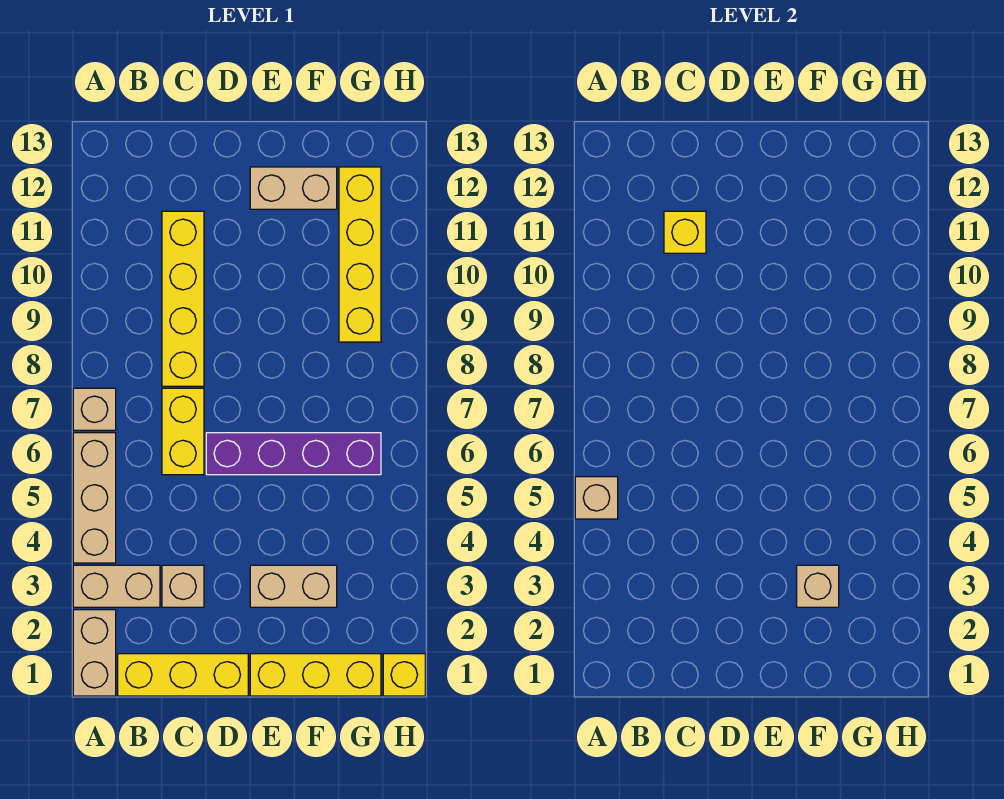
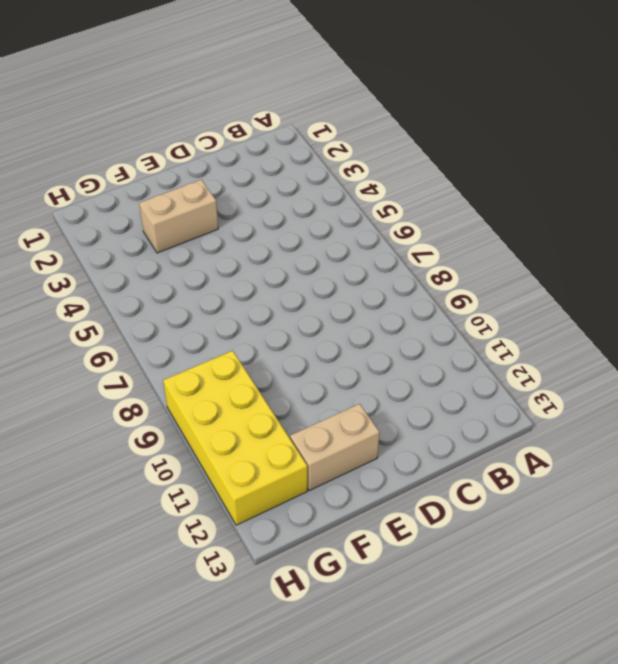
yellow 2x4 brick [163,351,307,525] -> yellow 1x4 brick [339,167,381,342]
none -> tan 1x2 brick [73,610,116,696]
none -> tan 1x2 brick [73,565,160,607]
none -> tan 1x3 brick [73,433,116,563]

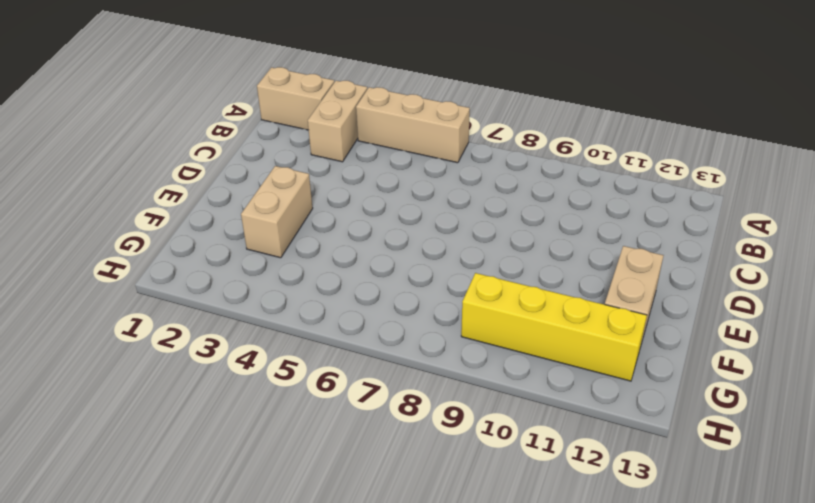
none -> tan 1x1 brick [73,388,116,430]
none -> yellow 1x3 brick [118,654,248,696]
none -> tan 1x1 brick [162,565,204,607]

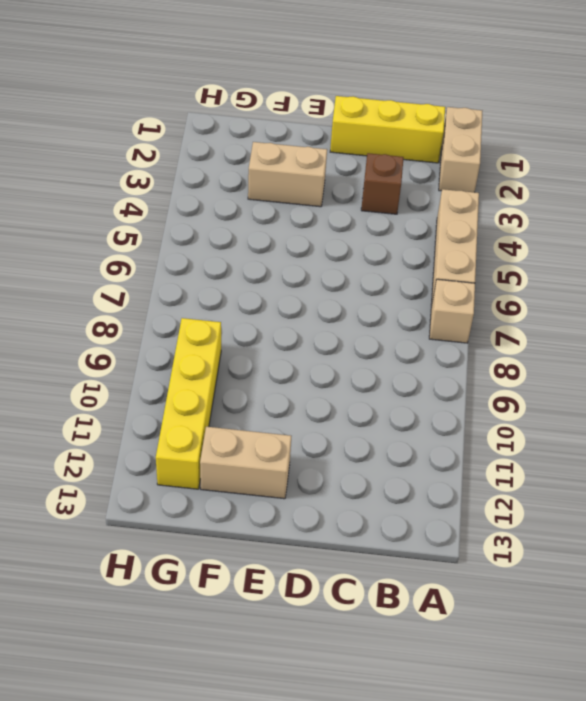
brown 1x1 brick [361,153,404,214] -> tan 1x1 brick [162,565,204,607]
none -> tan 1x2 brick [73,565,160,607]
none -> yellow 1x2 brick [162,388,204,475]
none -> yellow 1x4 brick [162,211,204,386]

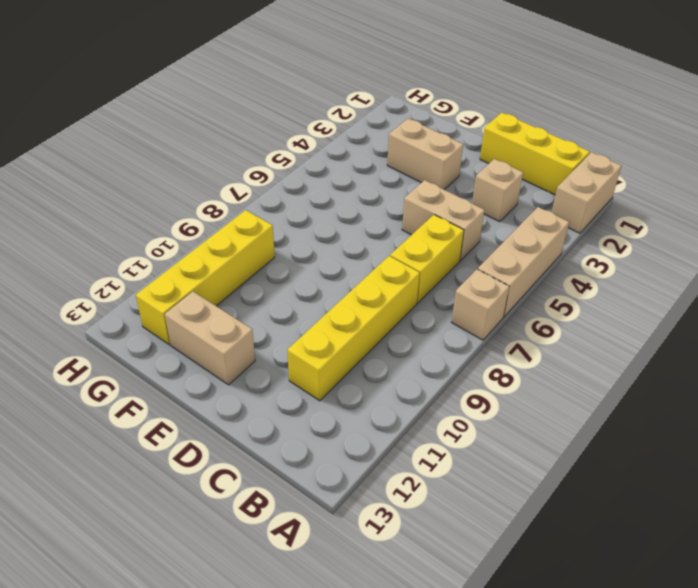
tan 1x2 brick [402,180,485,261] -> tan 1x2 brick moved to [73,565,160,607]
none -> purple 1x4 brick [206,433,381,475]
none -> yellow 1x3 brick [250,654,381,696]
none -> yellow 1x1 brick [383,654,425,696]

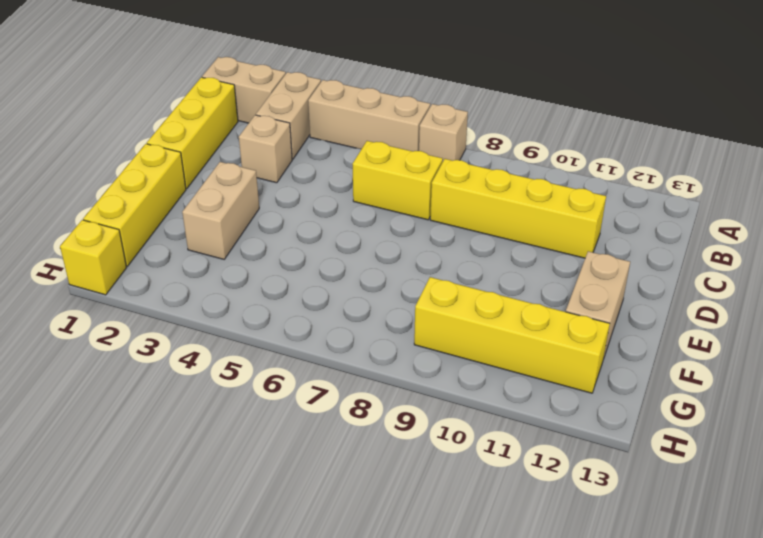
none -> purple 1x4 brick [206,433,381,475]
none -> tan 1x1 brick [575,477,618,519]
none -> yellow 1x1 brick [664,211,706,253]

